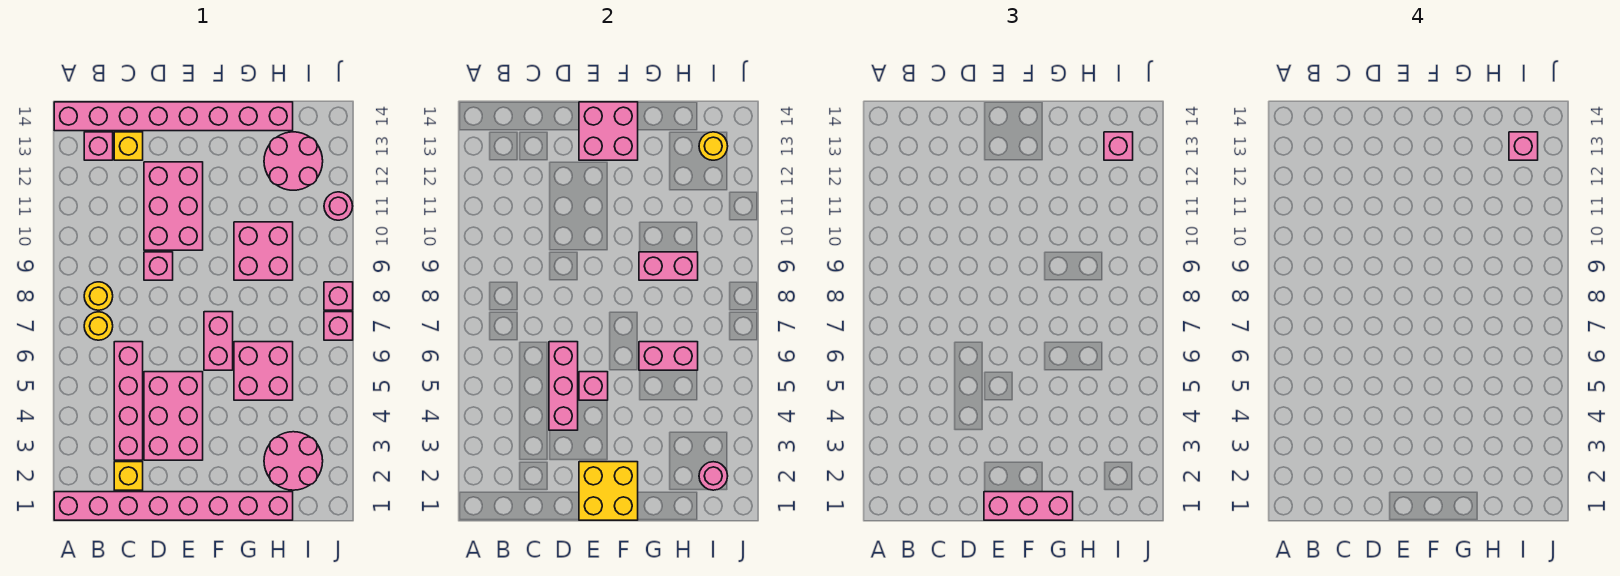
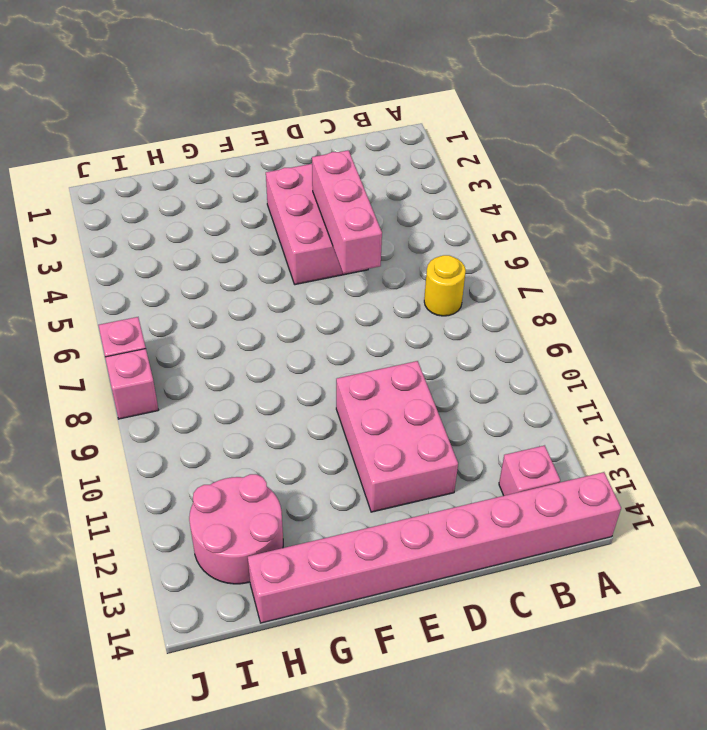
none -> pink 1x8 brick [54,492,293,520]
none -> yellow 1x1 round brick [84,282,113,310]
none -> yellow 1x1 brick [114,462,143,490]
none -> pink 1x4 brick [114,342,143,460]

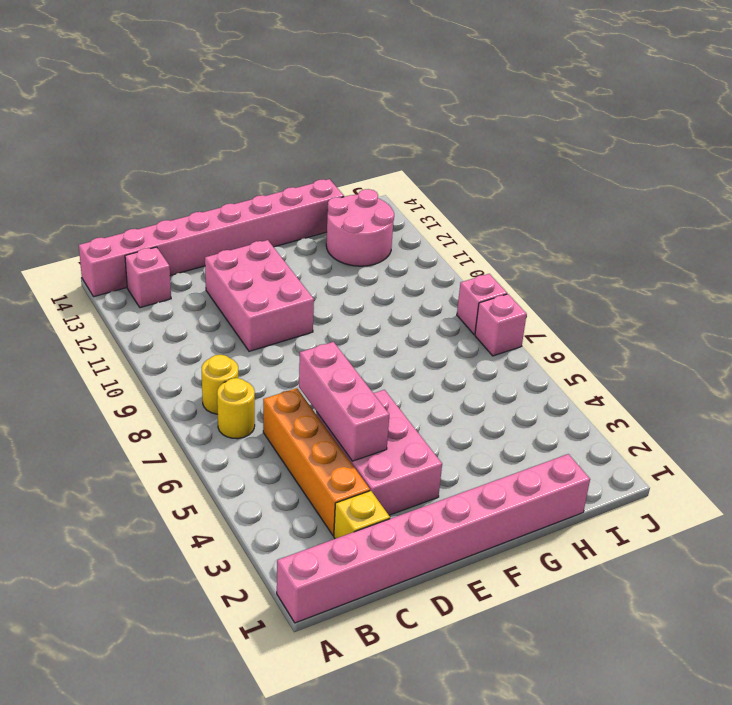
orange 1x4 brick [263,388,370,535] -> pink 1x4 brick [114,342,143,460]
none -> yellow 1x1 brick [114,132,143,160]
none -> pink 1x1 brick [144,252,173,280]
none -> pink 1x2 brick [204,312,233,370]
none -> pink 2x2 brick [234,342,293,400]

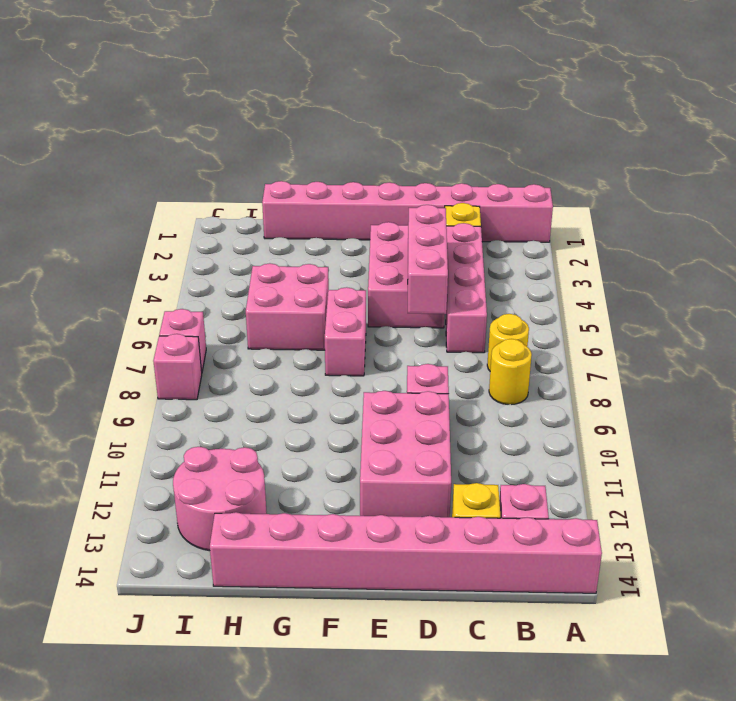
none -> pink 2x2 brick [234,222,293,280]
none -> pink 2x2 round brick [264,432,323,490]
none -> pink 1x1 round brick [324,192,353,220]
none -> yellow 2x2 brick [579,462,638,520]

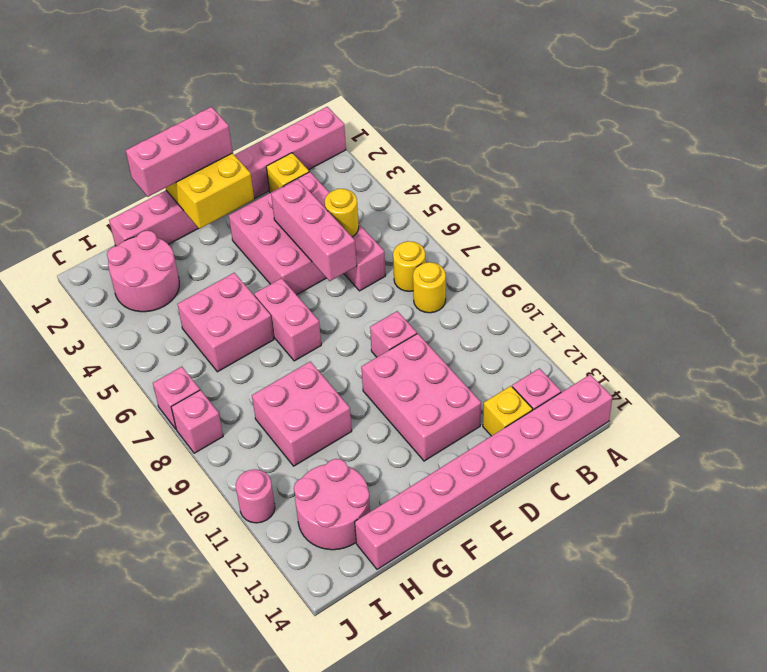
yellow 1x1 round brick [325,189,359,237] -> yellow 1x1 round brick moved to [699,132,728,160]
none -> pink 1x1 brick [579,372,608,400]
none -> pink 2x2 brick [579,102,638,160]
none -> pink 1x2 brick [639,342,698,370]
none -> pink 1x2 brick [639,252,698,280]

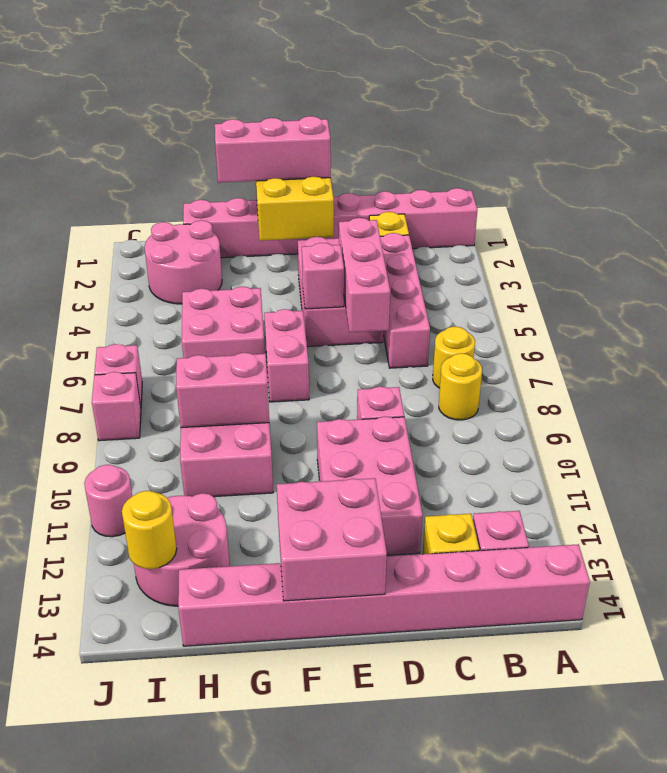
none -> pink 1x2 brick [639,342,698,370]
none -> pink 1x1 round brick [699,462,728,490]
none -> pink 1x1 brick [1104,132,1133,160]
none -> pink 1x1 brick [1509,132,1538,160]

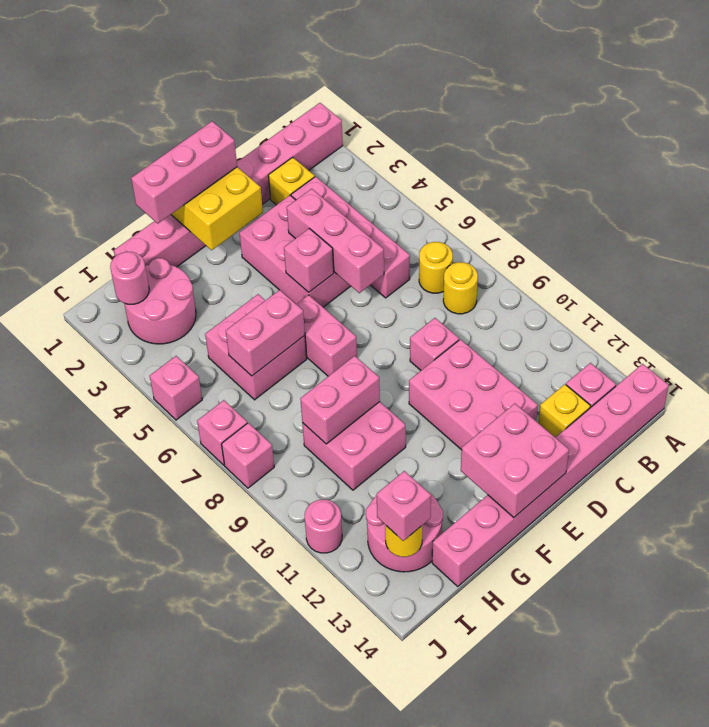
pink 1x1 brick [150,356,202,420] -> pink 1x1 brick moved to [1509,132,1538,160]

